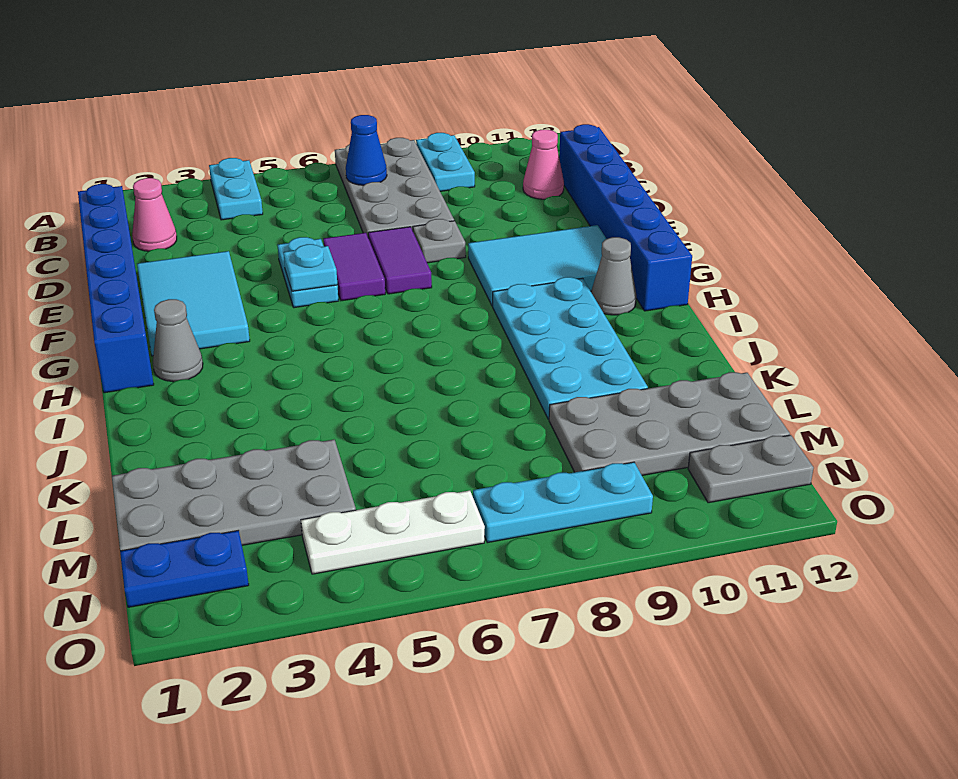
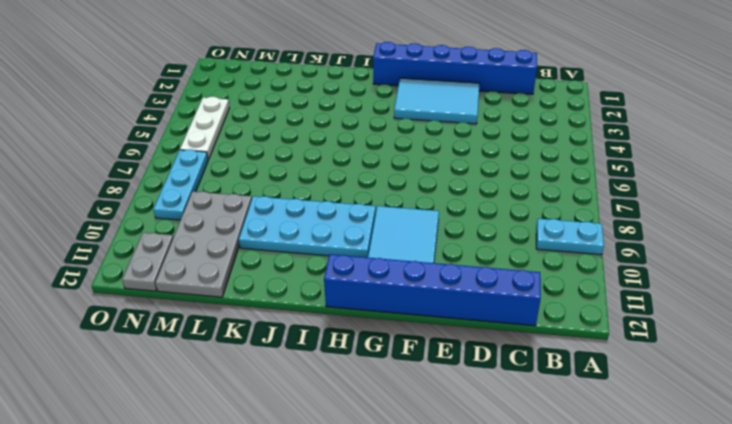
none -> cyan 1x2 plate [209,158,263,220]
none -> grey 2x4 plate [335,138,454,236]
none -> pink 1x1 cone [132,178,177,251]

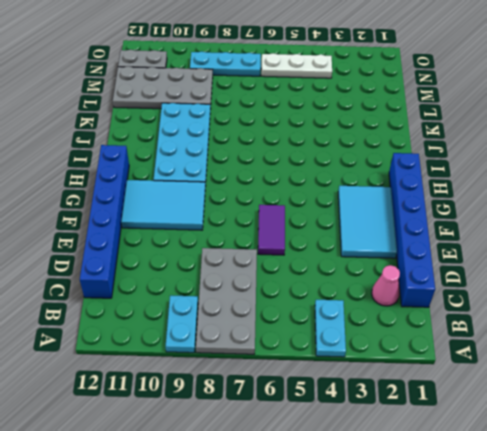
none -> pink 1x1 cone [523,130,564,199]
none -> cyan 1x2 plate [278,237,339,308]
none -> purple 1x2 tile [368,227,432,294]

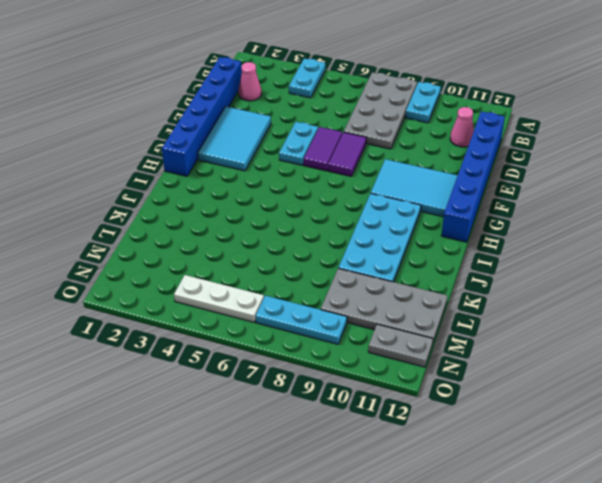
none -> grey 1x1 plate [413,219,466,263]
none -> grey 1x1 cone [153,299,203,382]
none -> grey 1x1 cone [591,237,636,315]

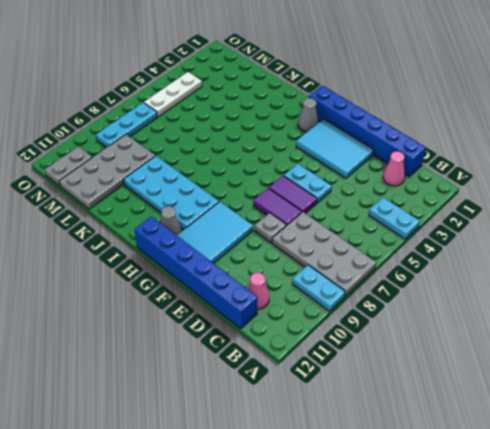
none -> grey 2x4 plate [112,440,356,551]
none -> blue 1x2 plate [120,531,249,607]
none -> blue 1x1 cone [346,115,387,185]

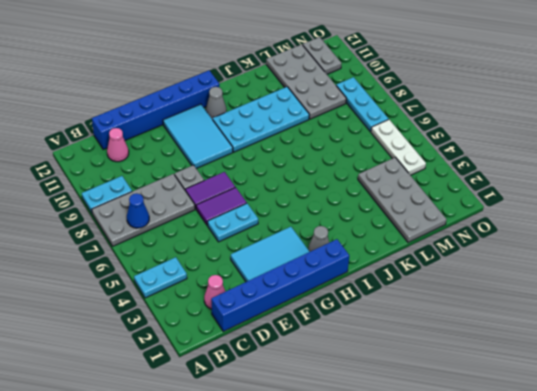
none -> blue 1x2 plate [120,531,249,607]
none -> cyan 1x1 plate [283,244,337,291]

